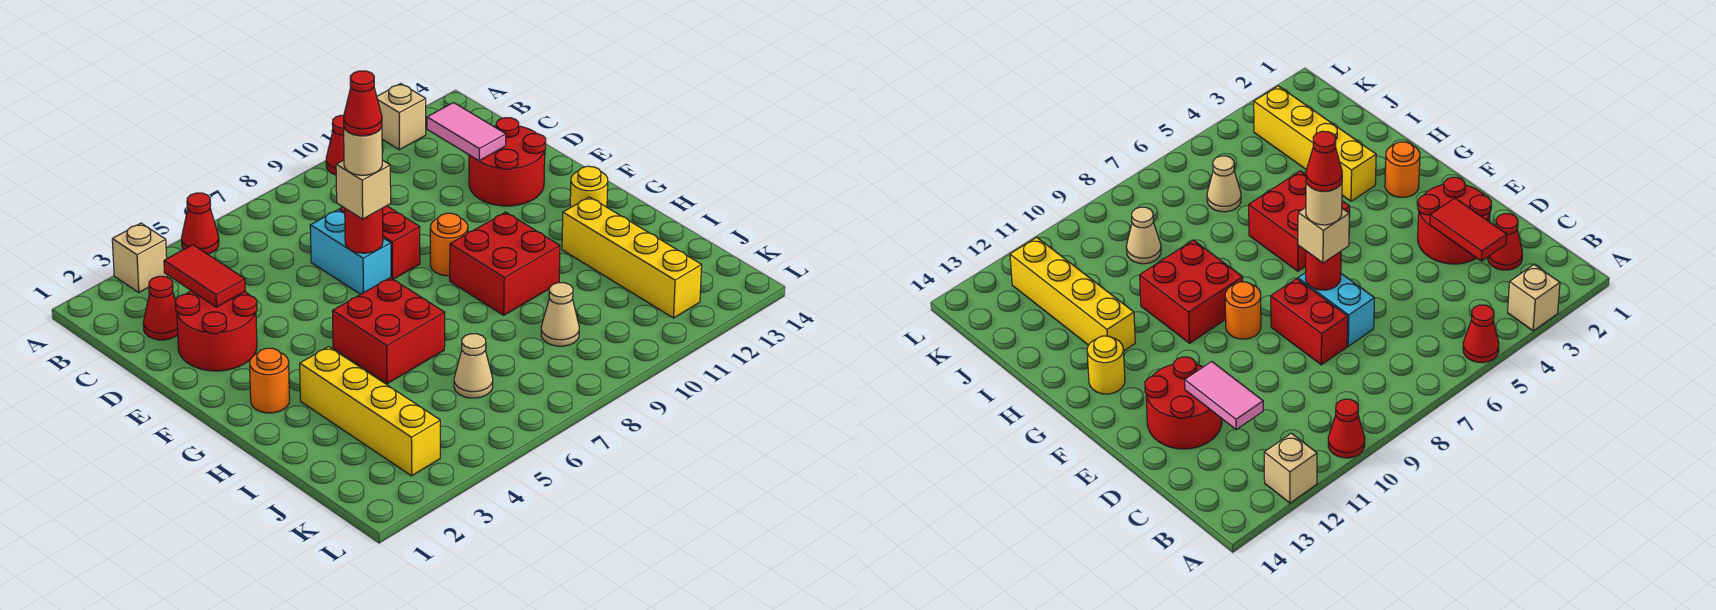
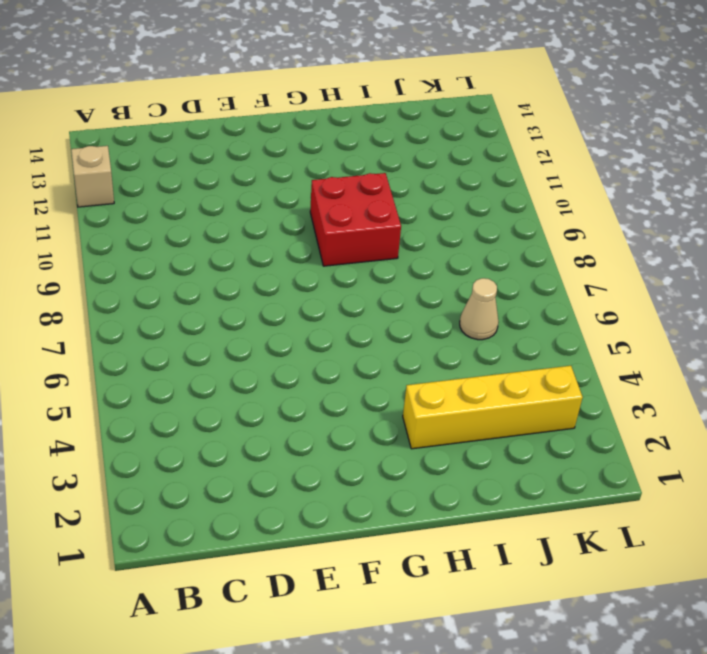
none -> tan 1x1 brick [112,223,167,292]
none -> red 1x1 cone [181,193,219,254]
none -> red 1x1 cone [326,115,344,175]

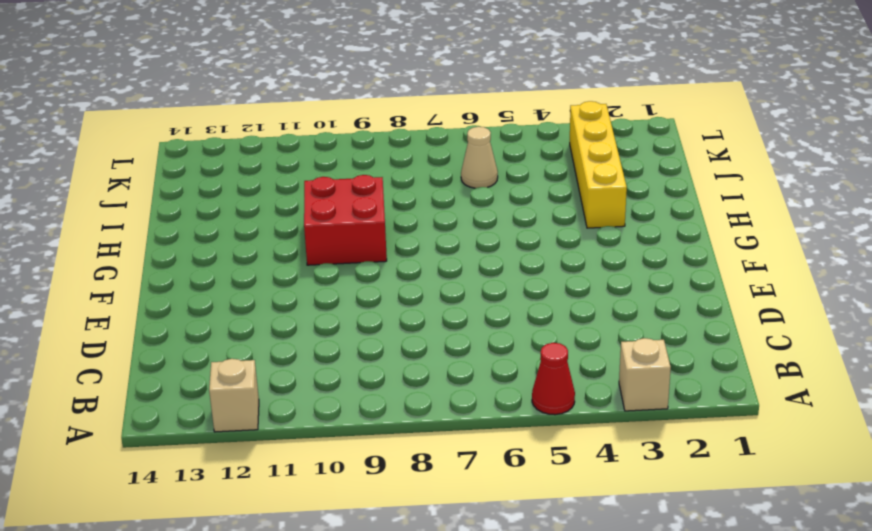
none -> red 1x1 cone [326,115,344,175]
none -> red 1x1 cone [143,276,178,340]
none -> red 2x2 round brick [175,291,257,371]

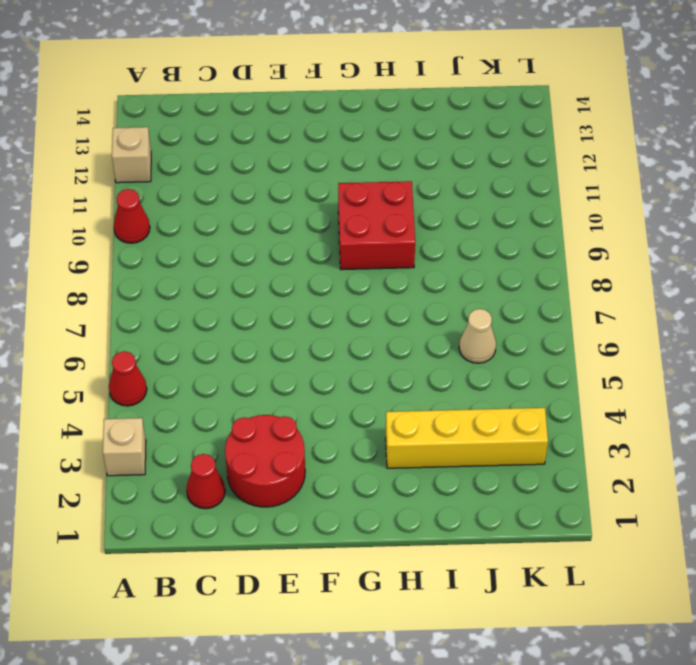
none -> cyan 1x2 brick [310,210,391,294]
none -> red 1x2 brick [340,206,420,279]
none -> red 2x2 round brick [469,118,546,206]

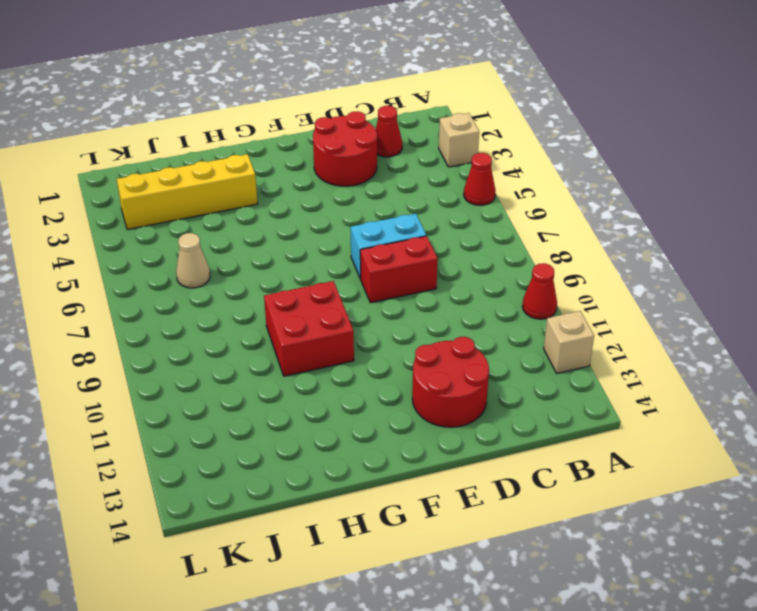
none -> orange 1x1 round brick [430,213,468,276]
none -> orange 1x1 round brick [250,348,290,413]
none -> red 2x2 brick [332,278,445,384]

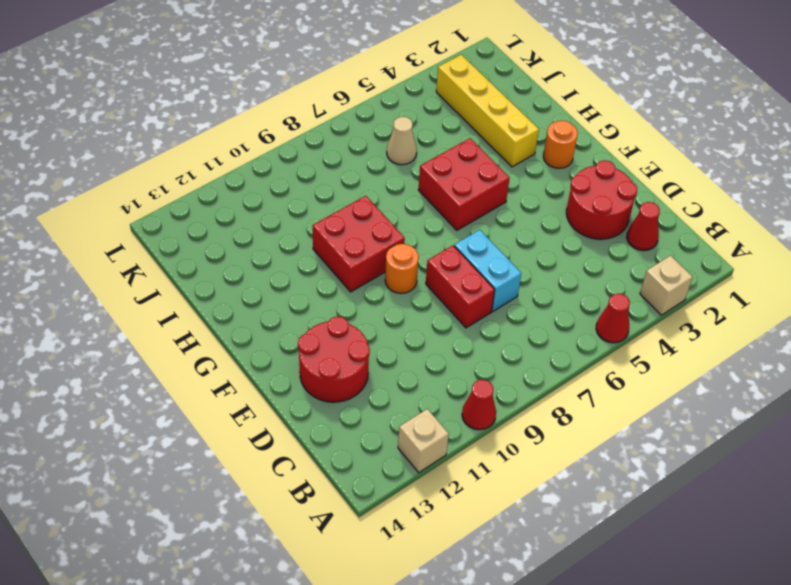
none -> yellow 1x1 round brick [570,166,608,208]
none -> yellow 1x4 brick [562,197,702,318]
none -> tan 1x1 cone [541,283,579,346]

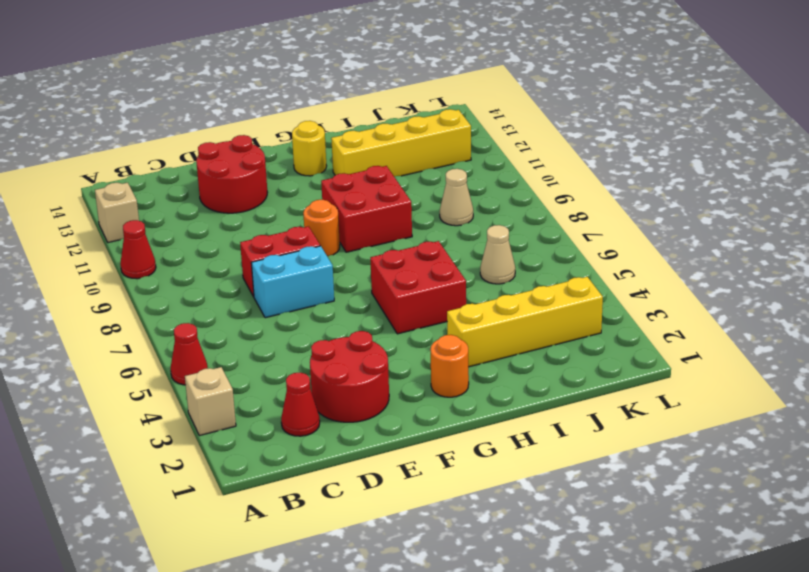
none -> red 1x2 tile [164,245,245,307]
none -> pink 1x2 tile [427,103,506,161]
none -> red 1x1 round brick [345,208,383,253]

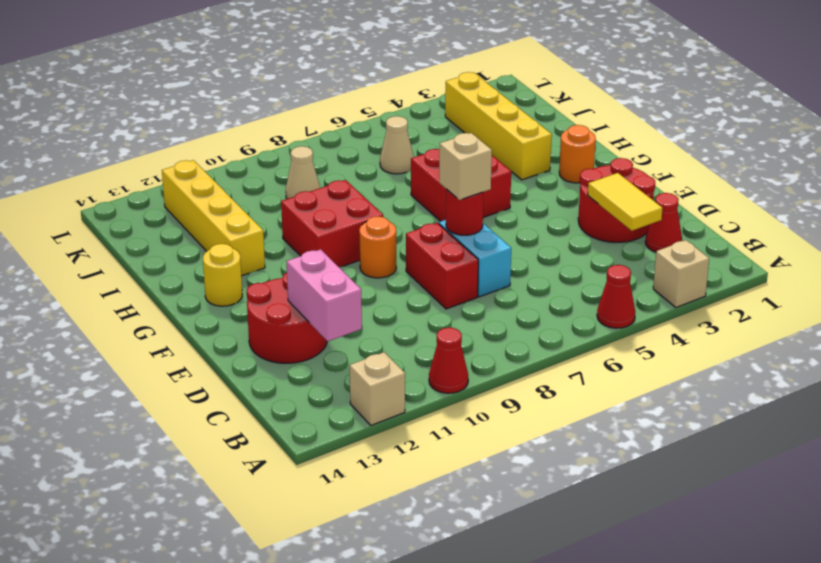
yellow 1x2 tile [588,173,662,231] -> red 1x2 tile [164,245,245,307]
pink 1x2 brick [286,249,362,342] -> pink 1x2 tile [427,103,506,161]
none -> tan 1x1 round brick [344,127,382,175]
none -> red 1x1 cone [344,71,382,136]

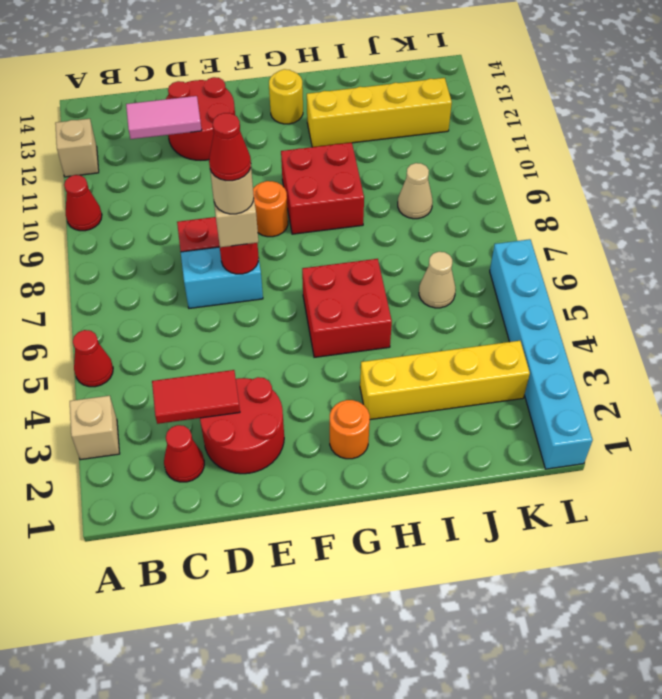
cyan 1x6 brick [490,239,593,469] -> none

